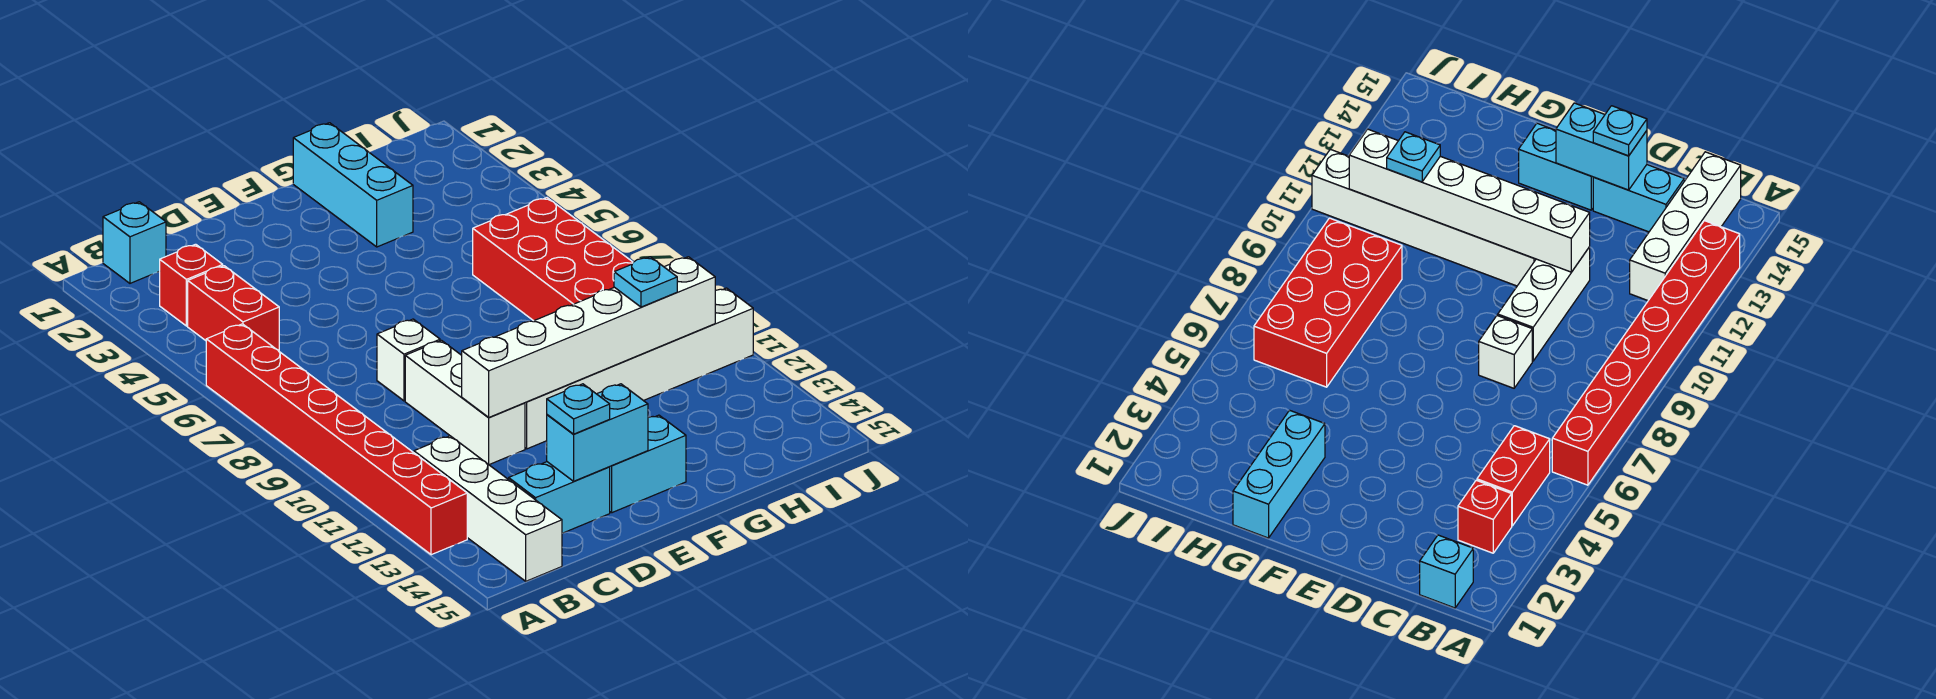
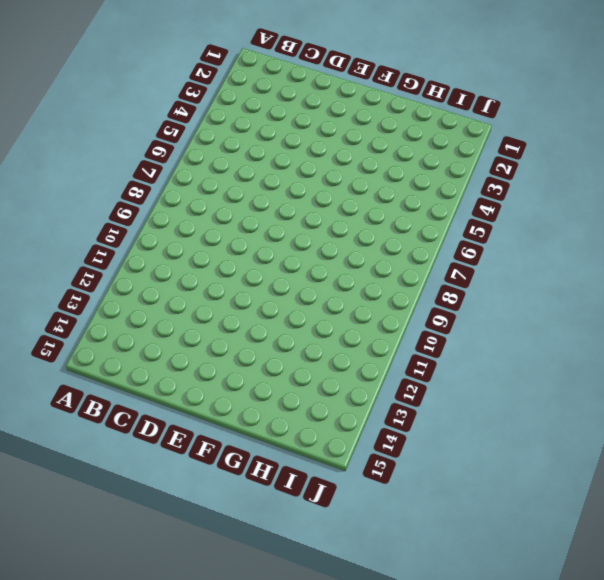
none -> red 1x8 brick [206,324,467,555]
none -> cyan 1x1 brick [103,202,166,283]
none -> red 1x1 brick [160,244,223,326]

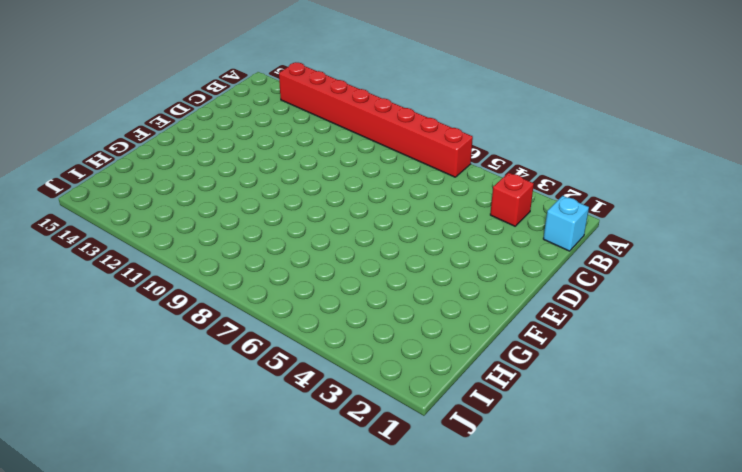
none -> red 1x2 brick [188,266,279,351]
none -> white 1x4 brick [414,436,562,581]
none -> cyan 1x2 brick [509,462,610,533]

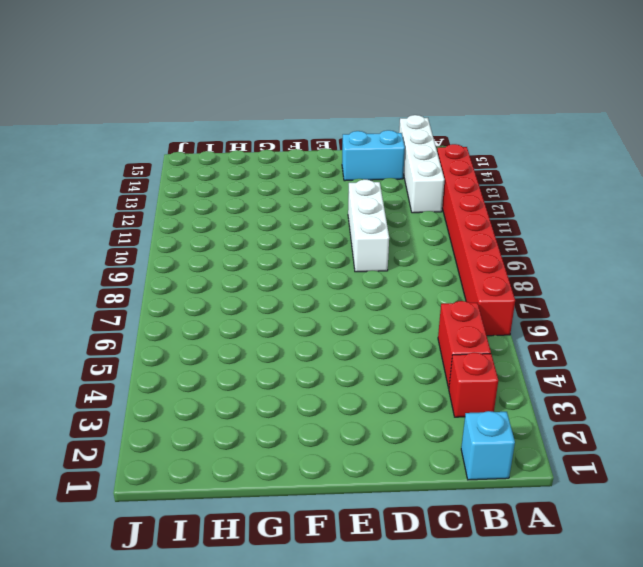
none -> white 1x1 brick [377,319,440,401]
none -> white 1x6 brick [525,288,753,449]
none -> cyan 1x2 brick [610,415,686,513]

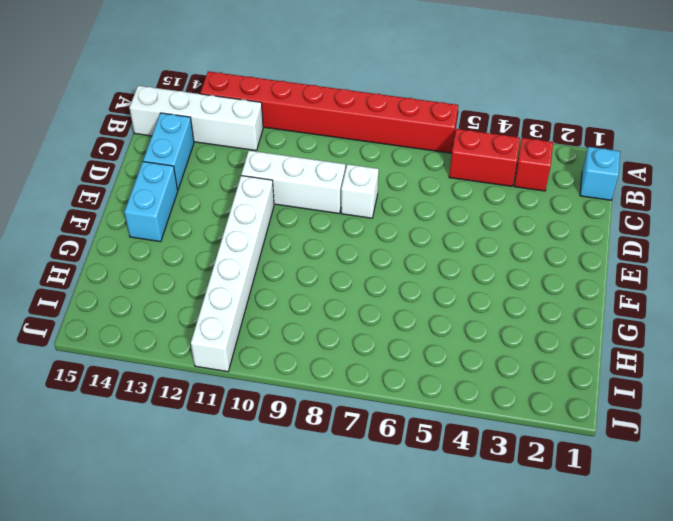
none -> cyan 1x3 brick [293,123,413,247]
none -> red 2x4 brick [473,198,633,321]
none -> white 1x6 brick [462,257,715,417]

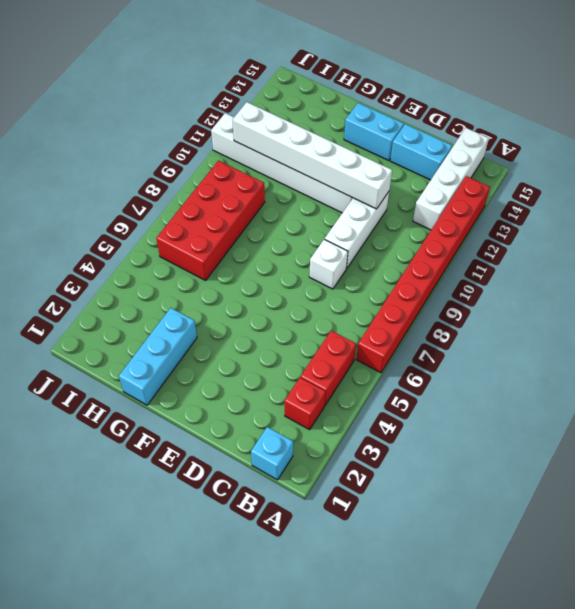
none -> cyan 1x2 brick [547,384,648,481]
none -> cyan 1x1 plate [547,384,610,434]
none -> cyan 1x1 plate [614,257,677,307]

